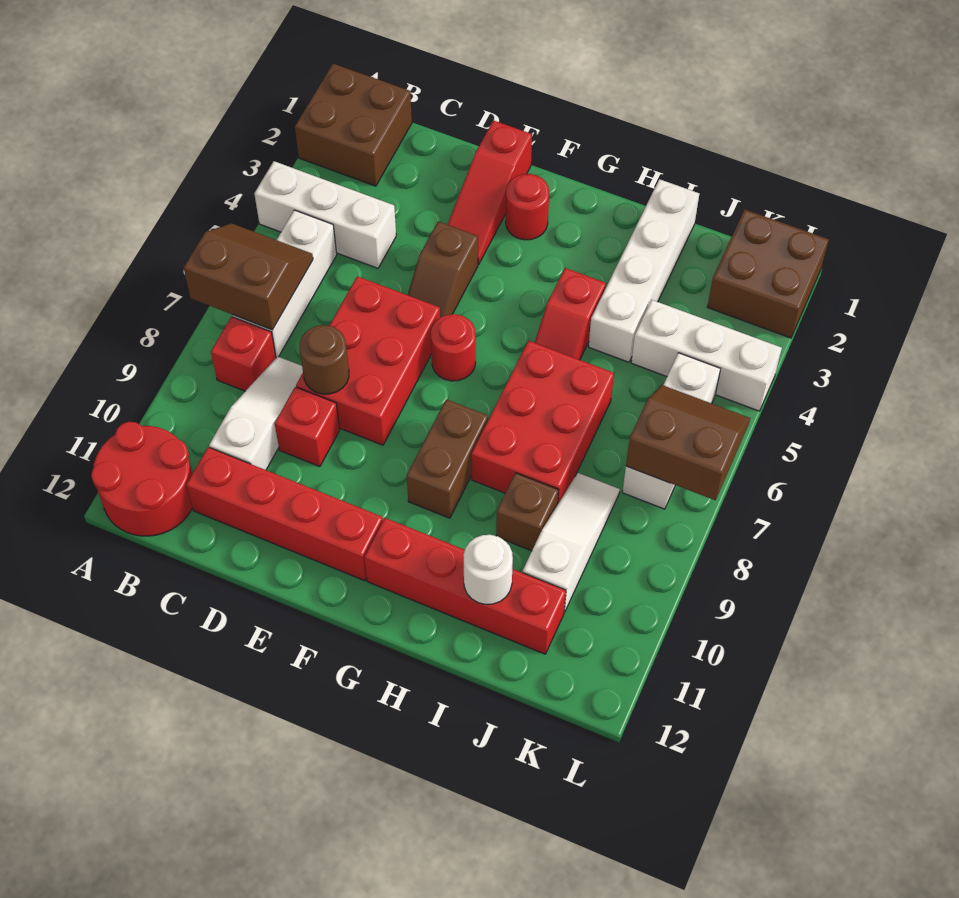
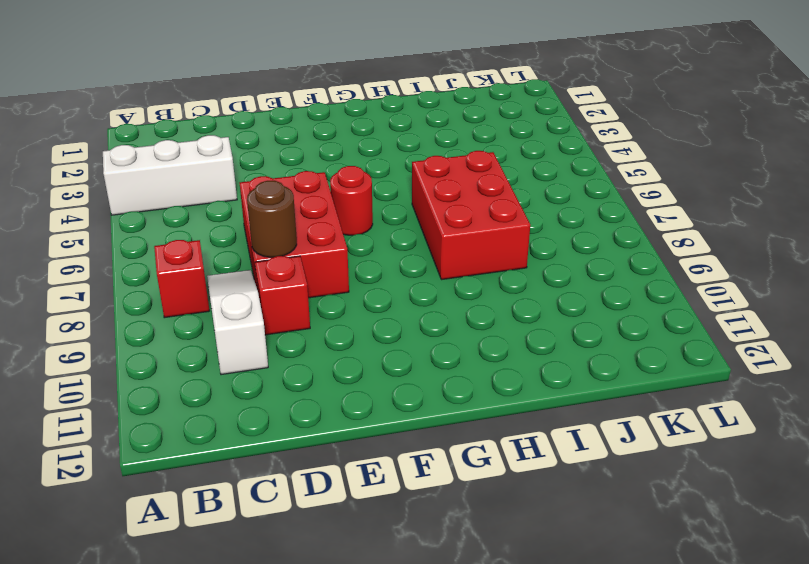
none -> brown 2x2 brick [295,64,412,186]
none -> red 2x2 round brick [91,422,193,536]
none -> white 1x3 brick [233,210,337,358]

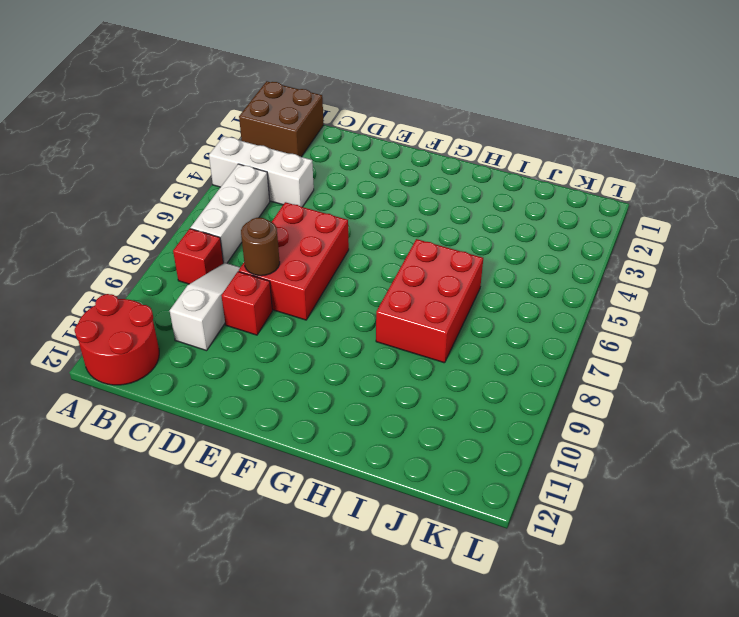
none -> red 1x4 brick [186,447,383,581]
none -> red 1x3 slope [447,120,532,264]
none -> brown 1x2 slope [408,222,478,318]

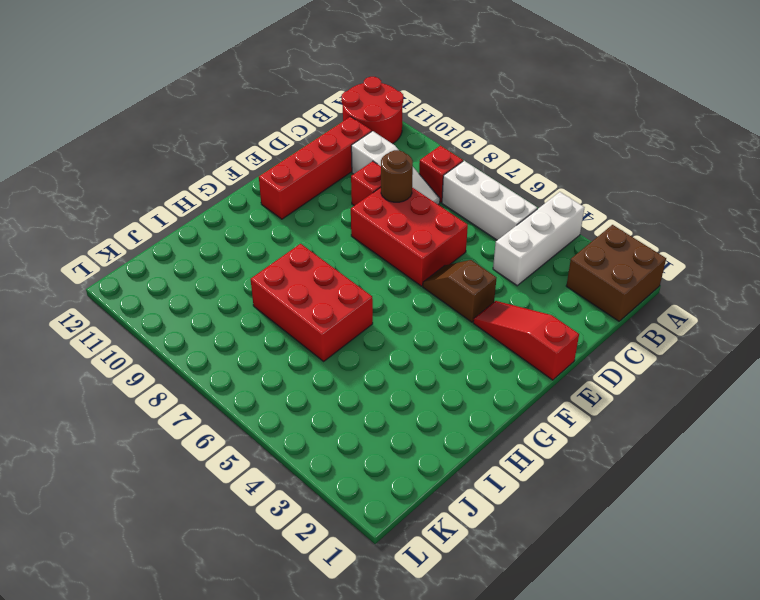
none -> red 1x1 round brick [506,174,549,240]
none -> red 1x1 round brick [431,314,476,381]
none -> brown 1x2 brick [407,399,488,518]

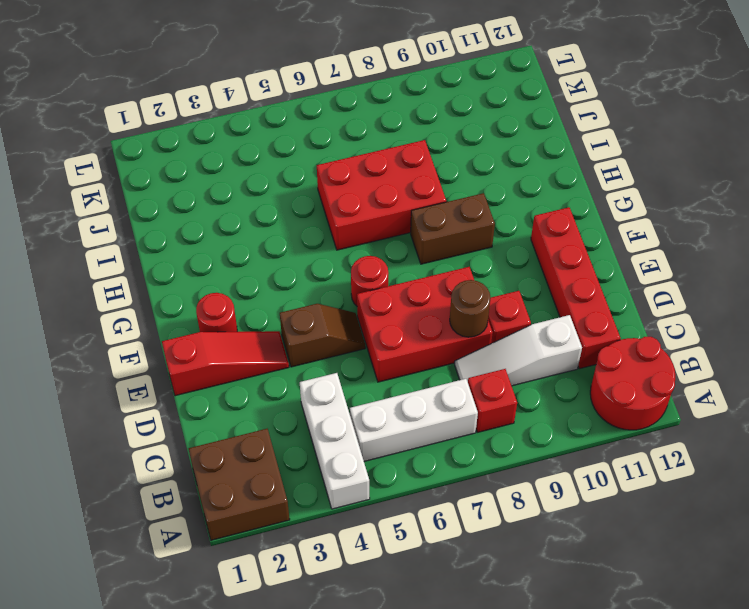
none -> red 1x4 brick [364,518,566,654]
none -> red 1x2 slope [535,268,606,360]
none -> white 1x4 brick [589,179,699,362]

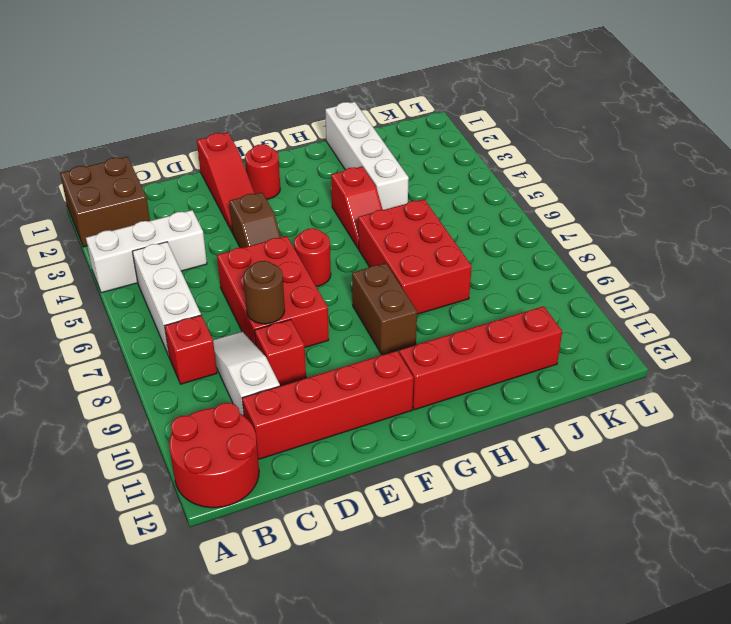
none -> brown 1x1 brick [496,473,558,551]
none -> white 1x3 brick [631,300,782,411]
none -> white 1x3 slope [523,473,620,612]

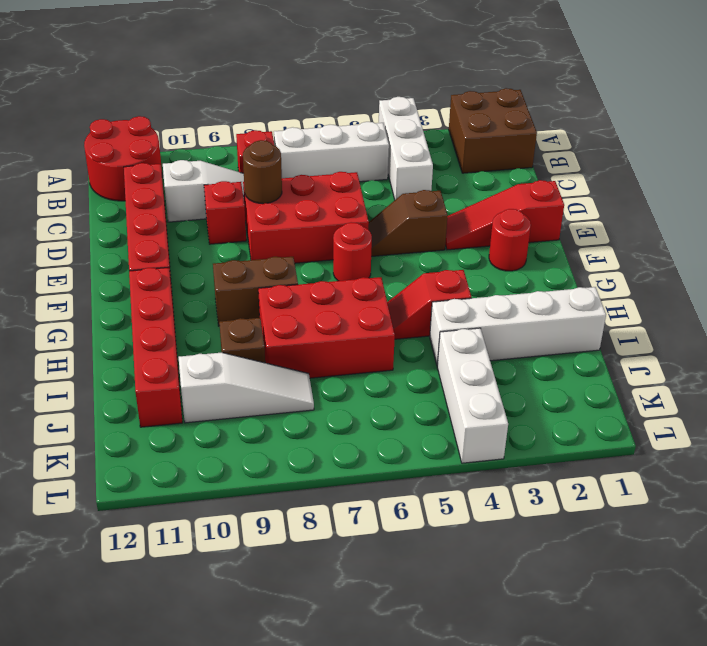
none -> brown 2x2 brick [707,209,829,338]
none -> white 1x3 brick [622,353,720,509]
none -> brown 2x2 slope [184,223,313,330]

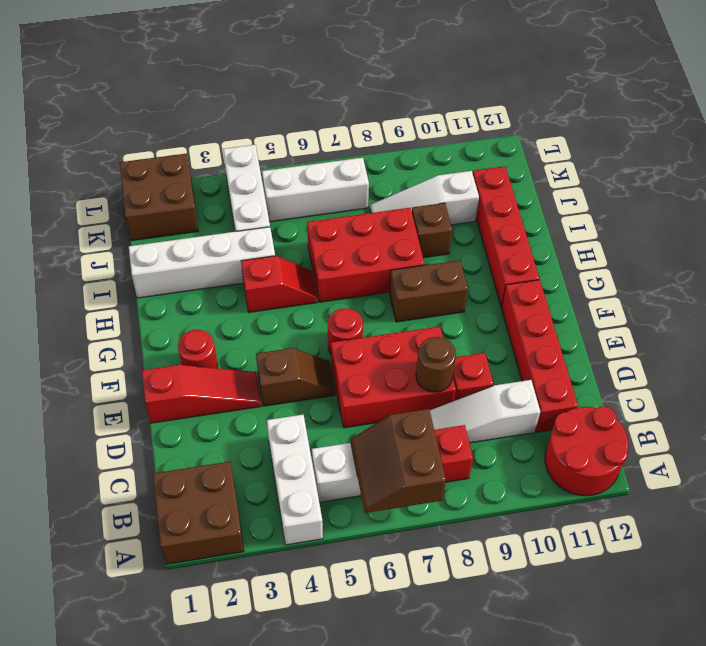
none -> white 1x1 round brick [463,535,513,604]
none -> brown 2x2 slope [626,385,750,500]

